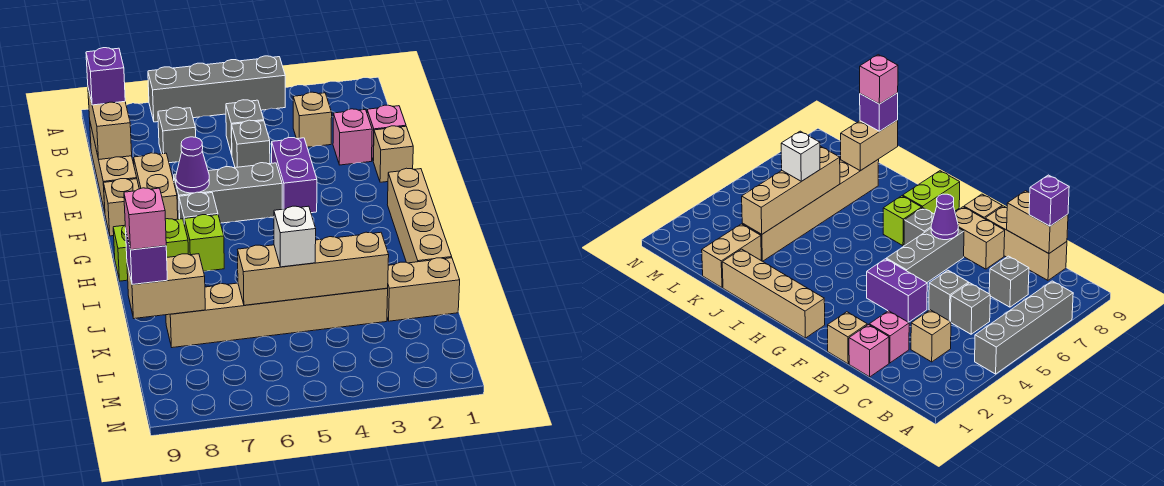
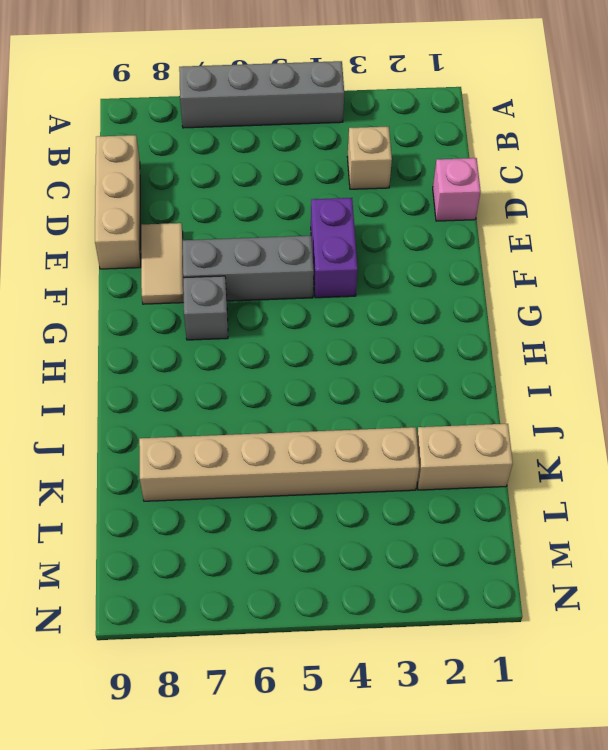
tan 1x2 tile [141,223,184,304] -> tan 1x2 brick [134,153,178,220]
none -> grey 1x1 brick [226,100,264,154]
none -> grey 1x1 brick [158,107,196,163]
none -> pink 1x1 brick [333,109,372,165]

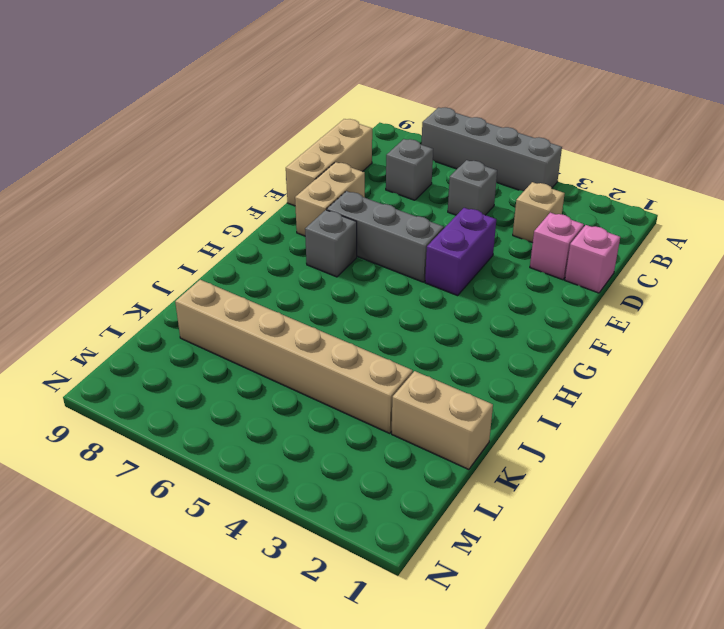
none -> grey 1x1 brick [232,120,270,168]
none -> tan 1x1 brick [373,126,413,182]
none -> tan 1x1 brick [104,179,139,236]

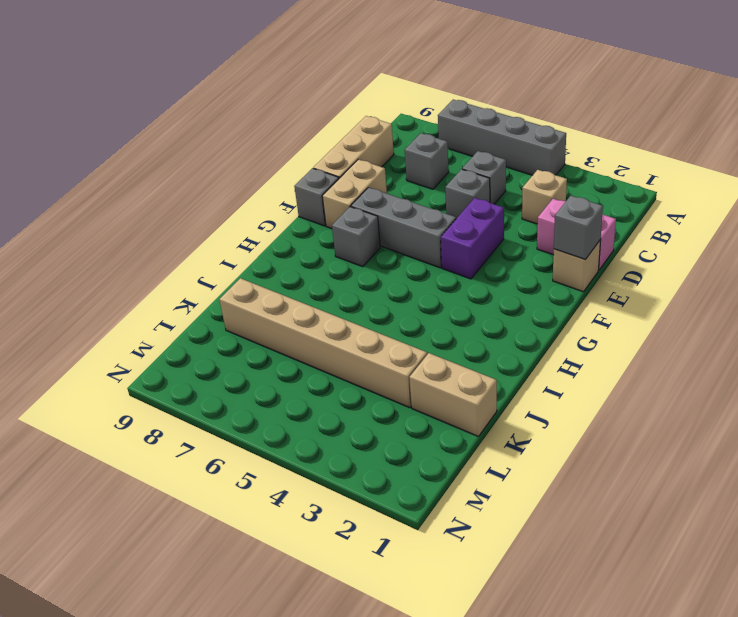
grey 1x1 brick [554,196,603,260] -> none
grey 1x1 brick [294,168,339,226] -> tan 1x1 brick [104,179,139,236]
none -> tan 1x4 brick [387,168,452,263]
none -> lime 1x1 brick [185,215,224,271]
none -> lime 1x2 brick [113,219,188,281]

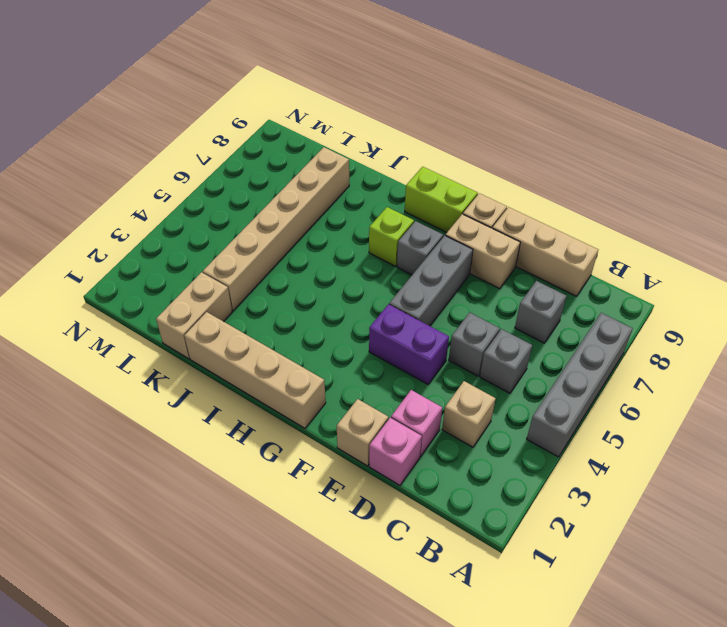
lime 1x2 brick [405,167,478,232] -> lime 1x2 brick turned to [113,219,188,281]
none -> tan 1x2 brick [88,89,132,159]
none -> purple 1x1 cone [176,137,209,193]
none -> tan 1x4 brick [238,232,389,305]

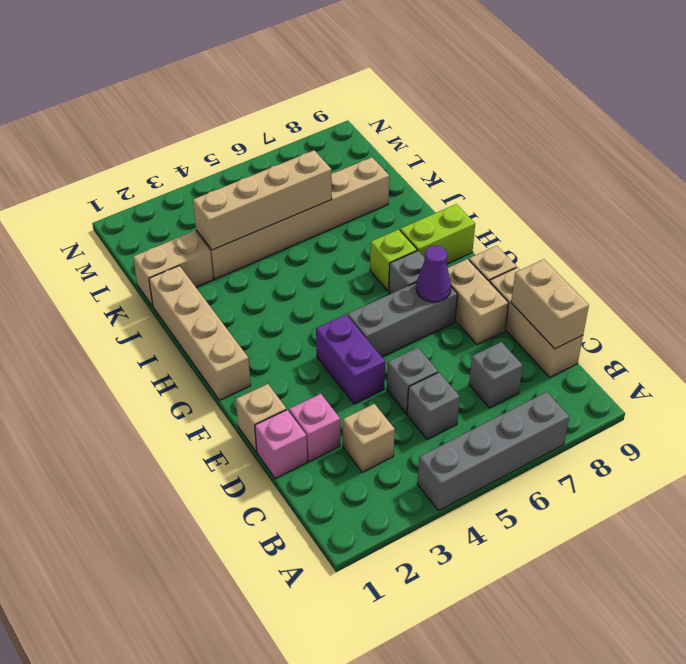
none -> tan 1x2 brick [127,254,205,319]
none -> purple 1x1 brick [86,48,125,105]
none -> white 1x1 brick [274,206,316,267]

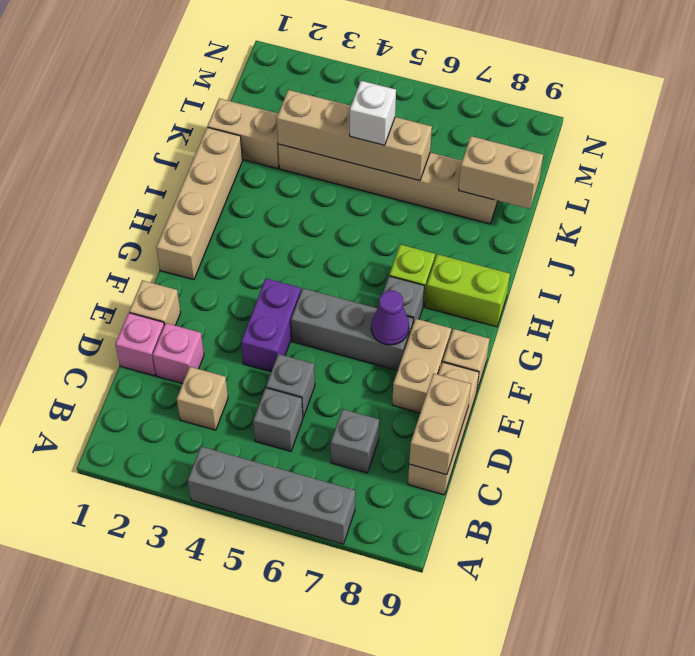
none -> purple 1x1 brick [86,48,125,105]
none -> purple 1x1 brick [126,232,167,284]
none -> pink 1x1 brick [124,188,166,250]

